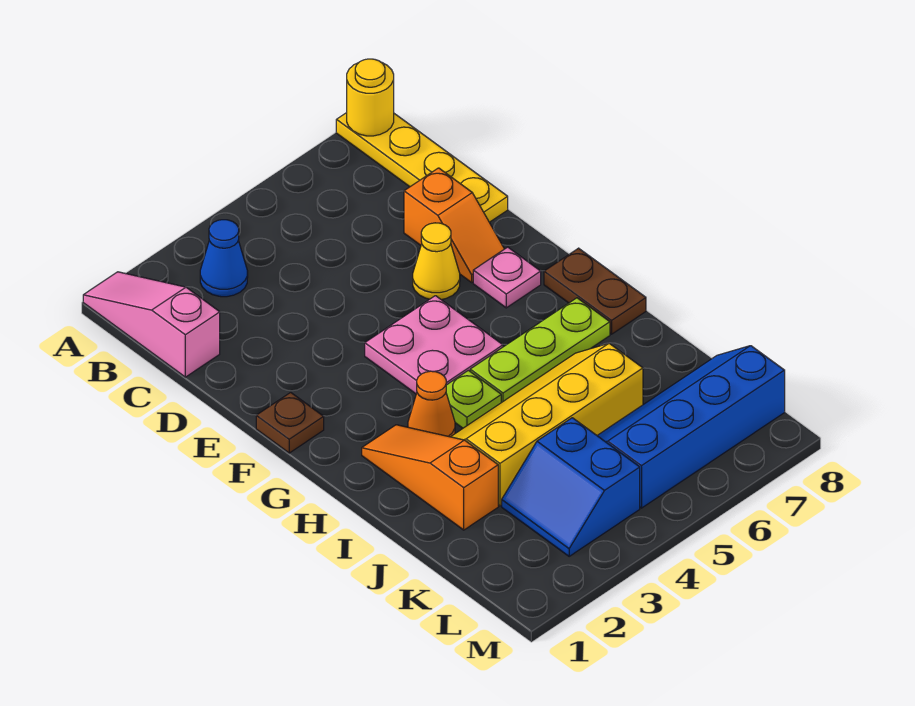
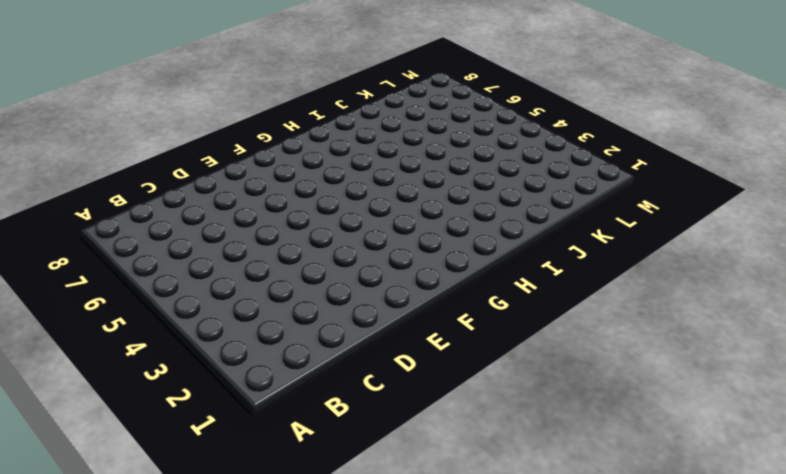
none -> pink 1x3 slope [83,272,220,377]
none -> yellow 1x4 plate [336,113,508,222]
none -> blue 1x1 cone [200,220,248,297]

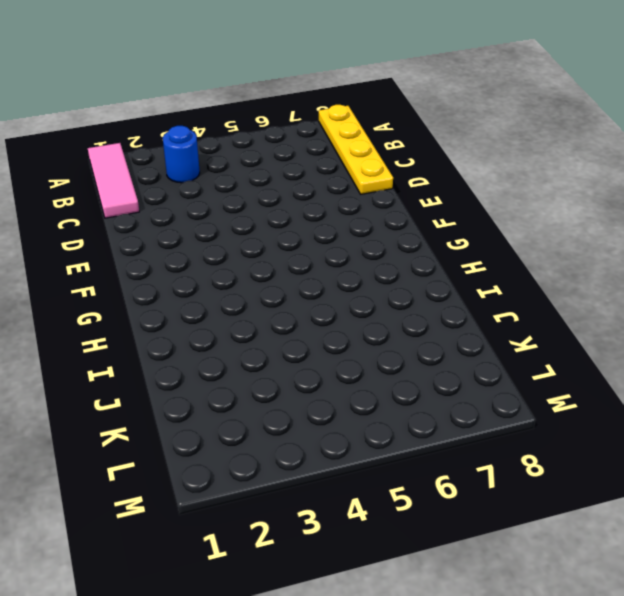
pink 1x3 tile [88,143,139,218] -> pink 1x3 slope [83,272,220,377]
blue 1x1 round brick [163,126,200,183] -> blue 1x1 cone [200,220,248,297]
none -> orange 1x2 slope [404,168,504,282]
none -> yellow 1x1 cone [413,223,460,299]
none -> brown 1x1 plate [256,392,324,453]

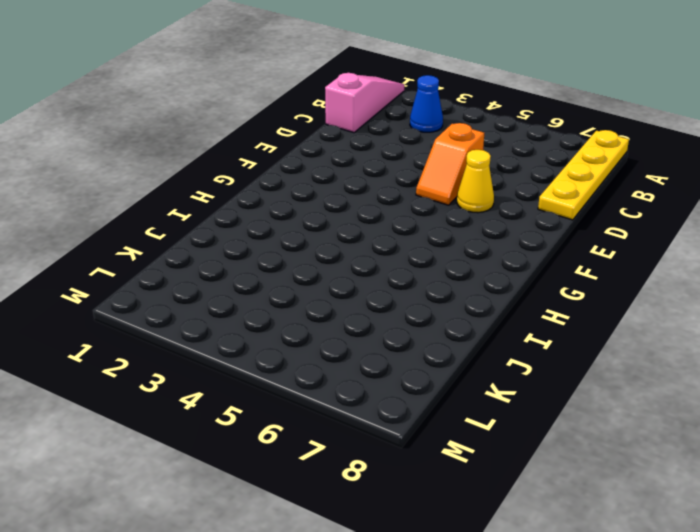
orange 1x2 slope [416,123,484,205] -> orange 1x2 slope moved to [404,168,504,282]
none -> brown 1x1 plate [256,392,324,453]
none -> pink 2x2 plate [365,296,503,394]
none -> pink 1x1 plate [473,247,541,308]

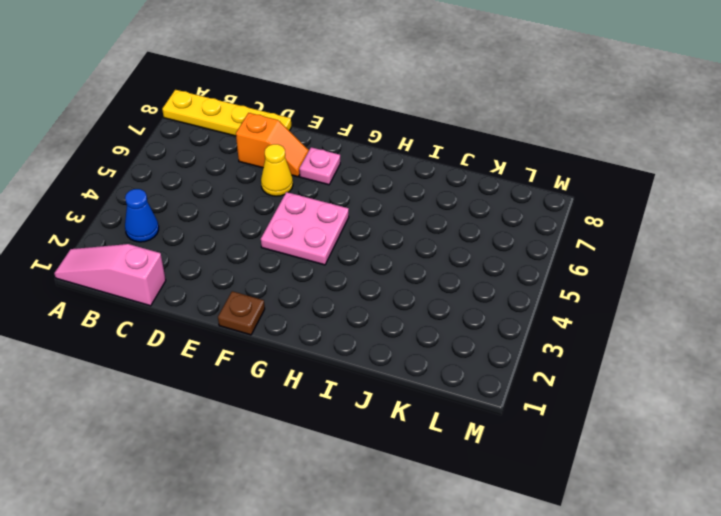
none -> brown 1x2 plate [544,248,646,334]
none -> orange 1x3 slope [362,425,498,530]
none -> orange 1x1 cone [408,371,455,437]

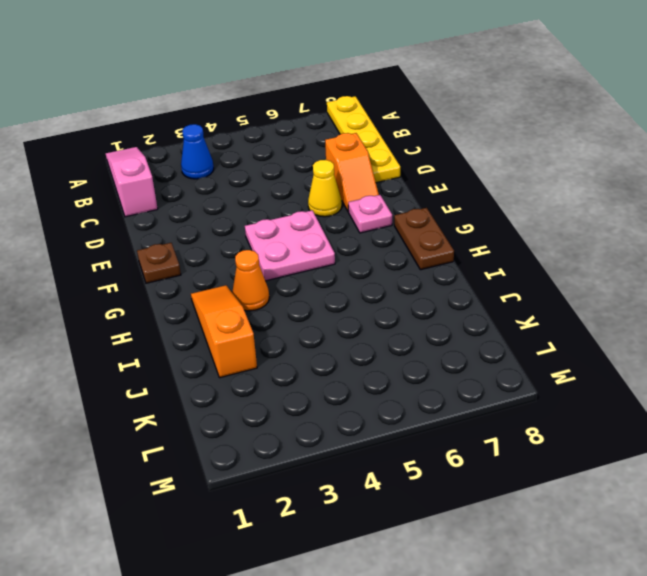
none -> lime 1x1 plate [446,370,501,428]
none -> lime 1x3 plate [470,298,610,403]
none -> yellow 2x4 slope [451,343,643,506]

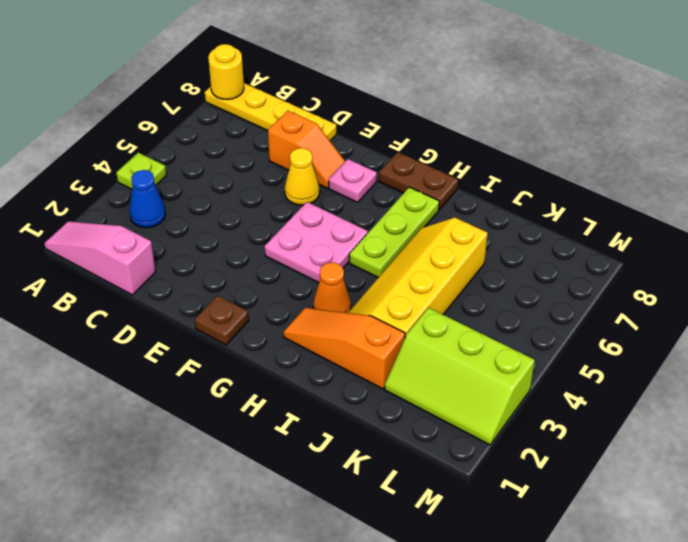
lime 1x1 plate [116,153,166,189] -> lime 1x1 plate moved to [446,370,501,428]
lime 2x3 slope [385,308,535,445] -> blue 2x2 slope [502,418,640,556]
none -> blue 2x4 slope [597,346,785,508]

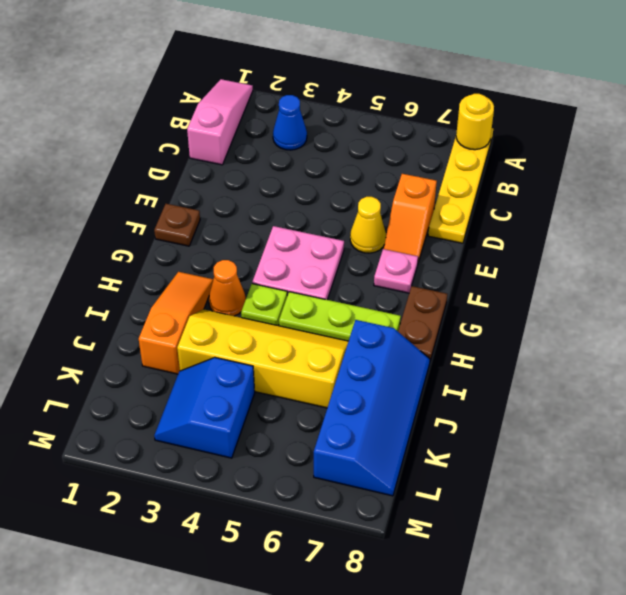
blue 2x4 slope [314,320,430,496] -> blue 2x4 slope turned to [597,346,785,508]

